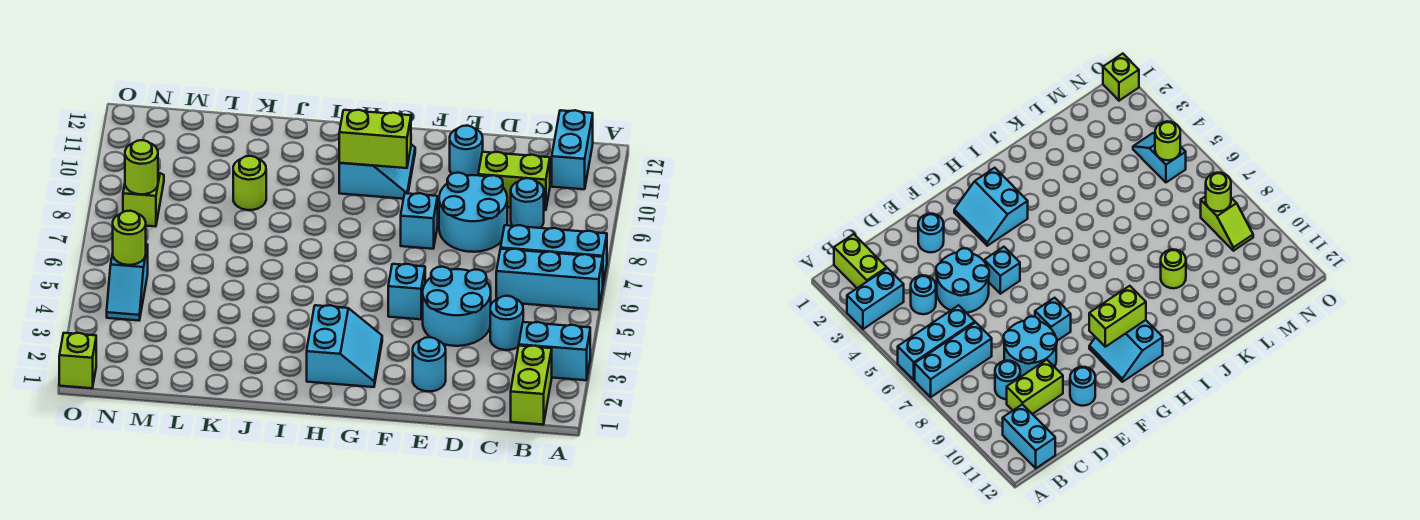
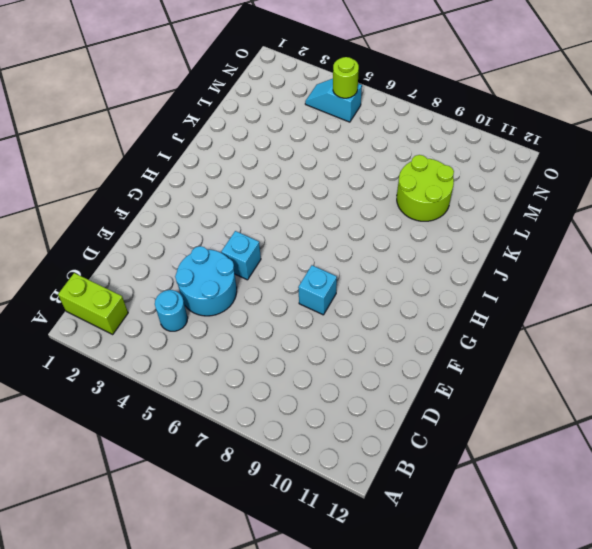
lime 2x2 round brick [397,155,454,221] -> lime 1x1 round brick [233,156,266,210]
none -> cyan 1x2 brick [519,322,590,380]
none -> cyan 1x3 brick [496,249,603,310]
none -> cyan 1x3 brick [501,225,607,284]

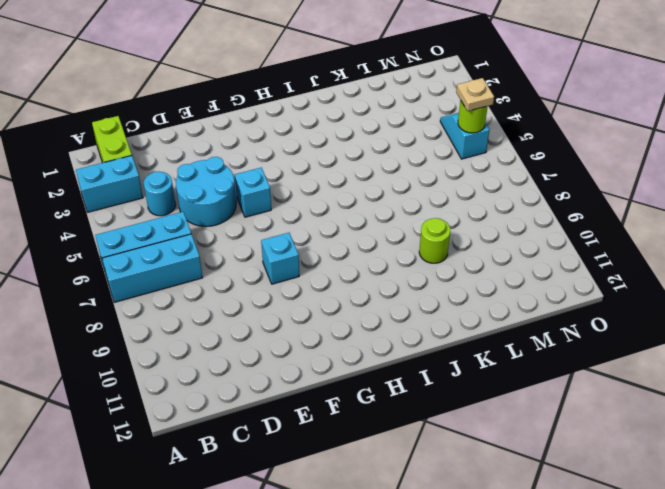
tan 1x1 plate [456,78,494,111] -> none
none -> cyan 1x2 brick [552,110,593,189]
none -> cyan 1x1 round brick [511,178,544,228]
none -> lime 1x2 brick [478,152,550,210]

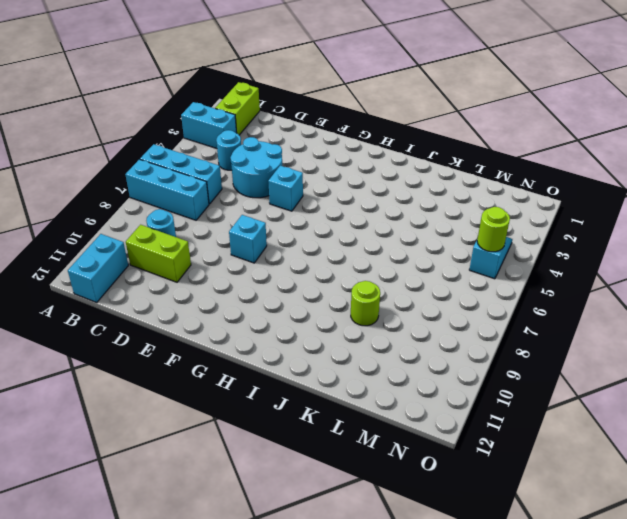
none -> cyan 2x2 round brick [439,173,507,252]
none -> cyan 1x1 round brick [413,337,446,391]
none -> cyan 1x1 round brick [450,126,483,176]

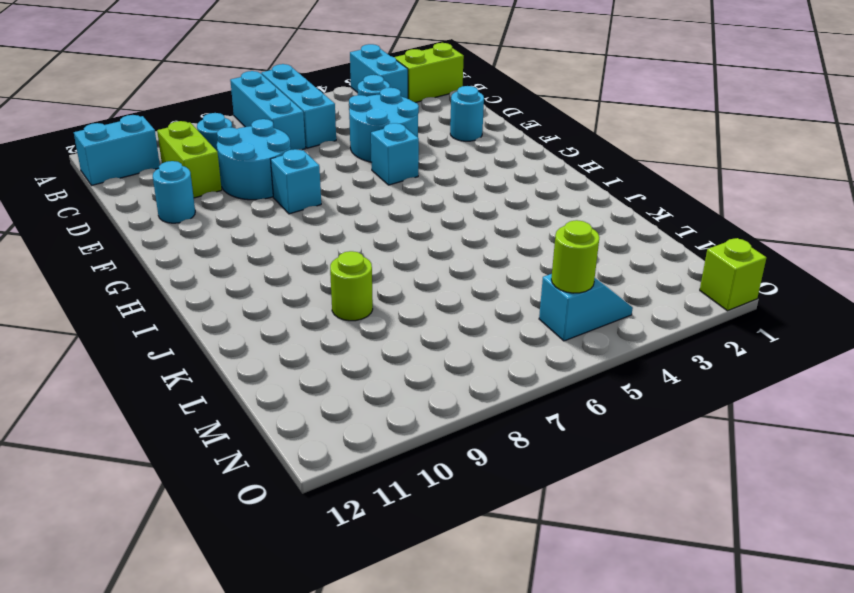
none -> cyan 2x2 slope [307,305,382,387]
none -> cyan 2x2 slope [339,144,415,199]
none -> lime 1x2 slope [123,173,164,227]

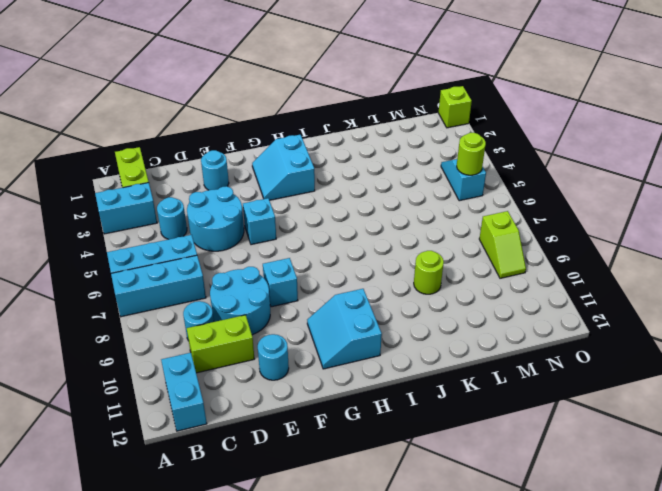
none -> lime 1x2 brick [339,110,411,168]
none -> lime 1x1 round brick [125,140,158,194]

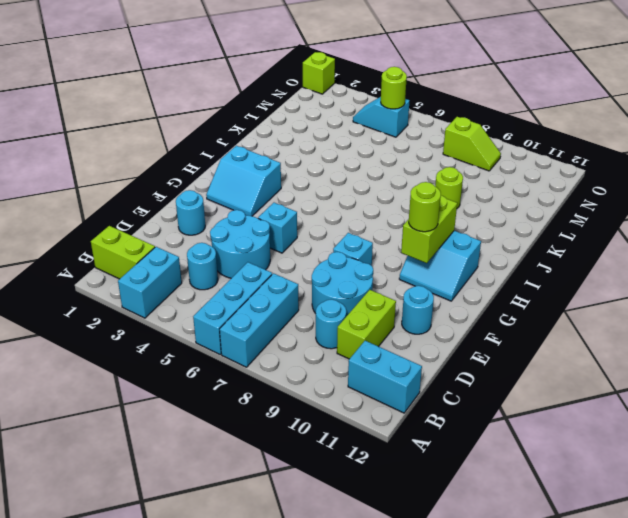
lime 1x1 round brick [409,182,441,232] -> lime 1x1 round brick moved to [125,140,158,194]

